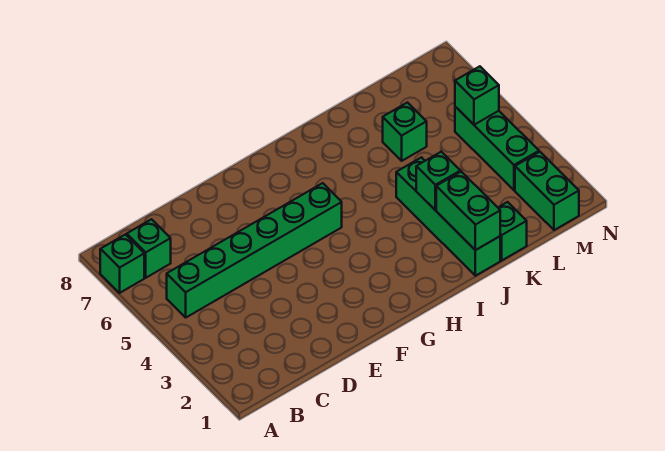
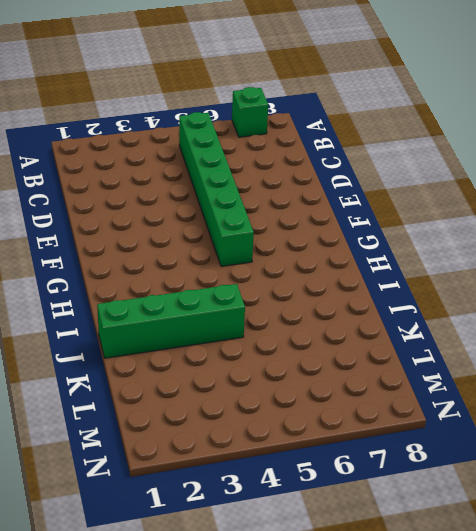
none -> green 1x1 brick [127,219,171,278]
none -> green 1x1 brick [498,202,527,260]

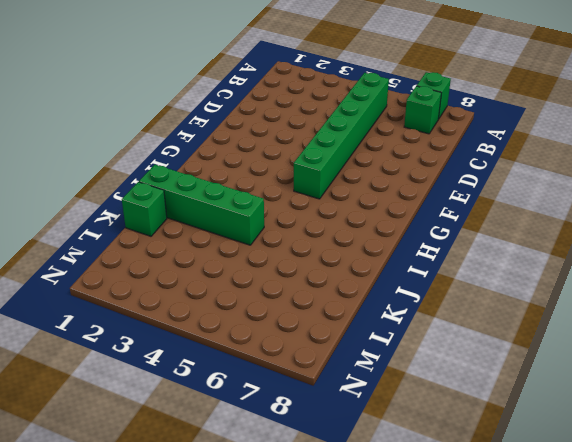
none -> green 1x1 brick [383,103,427,161]
none -> green 1x2 brick [515,152,579,230]

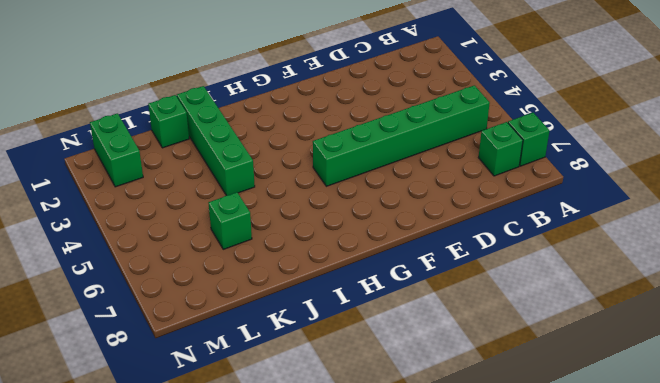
none -> green 1x3 brick [455,107,539,190]
none -> green 1x2 brick [436,172,500,250]

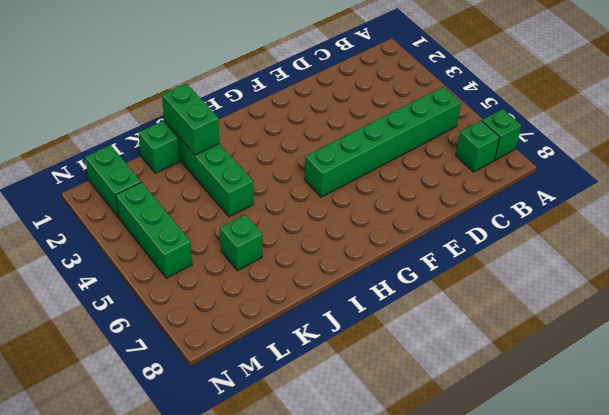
none -> green 1x1 brick [416,152,460,210]
none -> green 1x1 brick [455,66,499,125]

